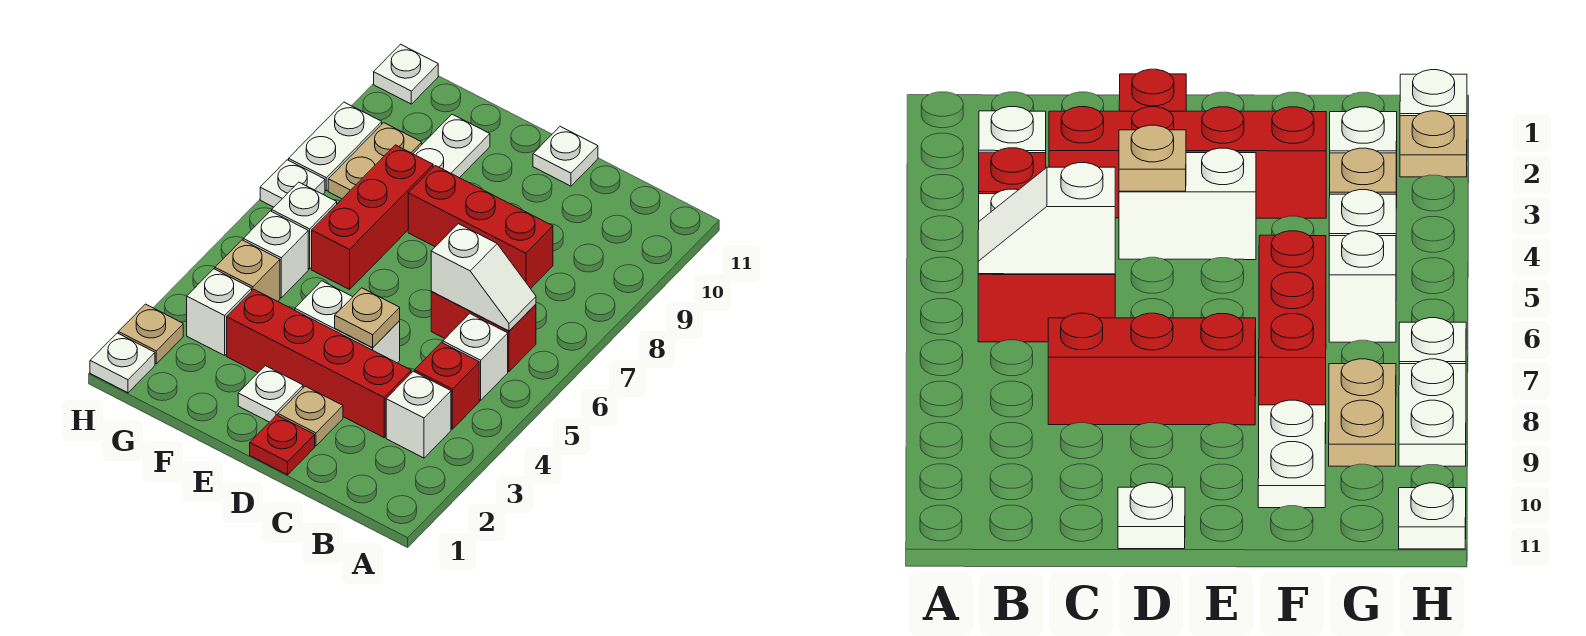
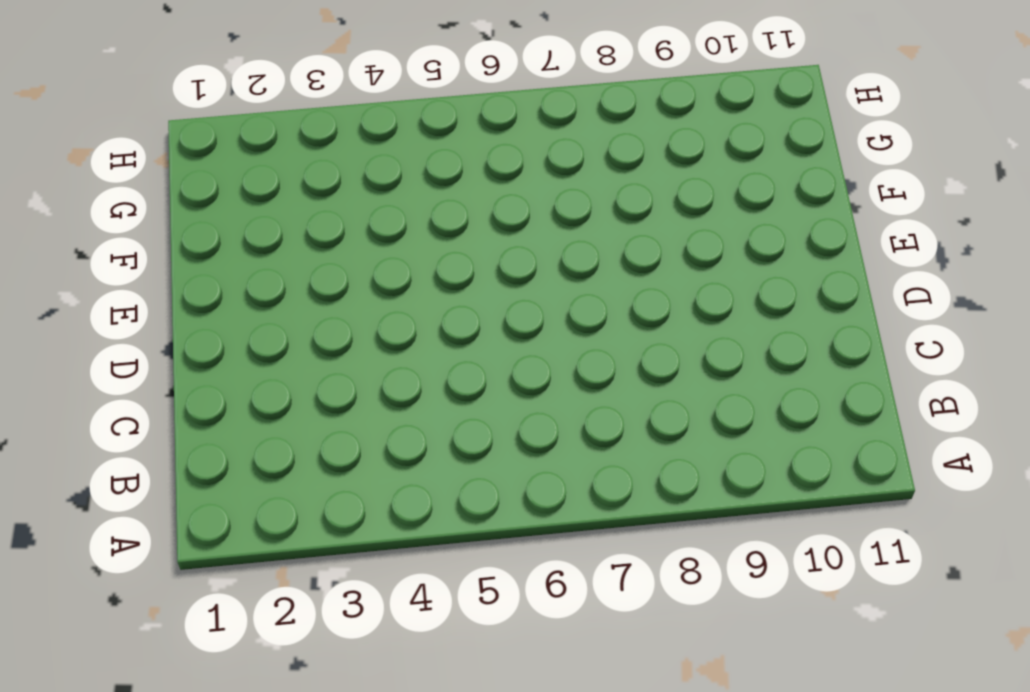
none -> white 1x1 brick [386,371,451,458]
none -> red 1x1 brick [415,342,479,429]
none -> white 1x1 brick [443,314,508,400]

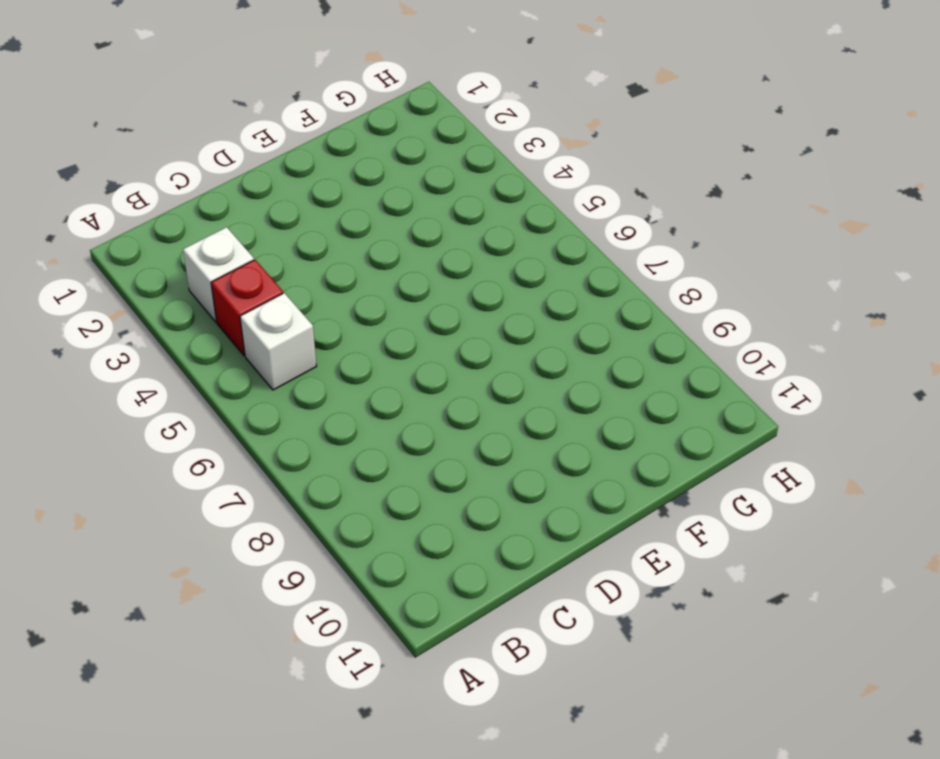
none -> red 1x2 brick [431,291,536,371]
none -> red 1x4 brick [227,289,411,437]
none -> red 1x3 brick [408,166,553,289]

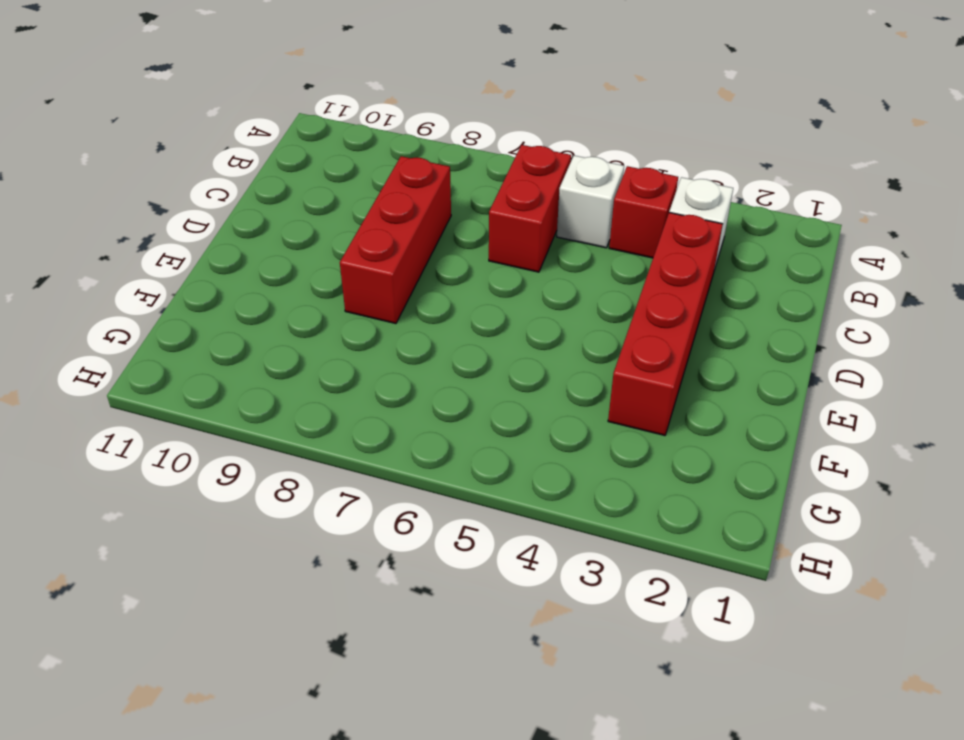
none -> red 1x1 plate [250,415,315,475]
none -> tan 1x1 plate [278,386,343,446]
none -> white 1x2 brick [295,281,400,363]

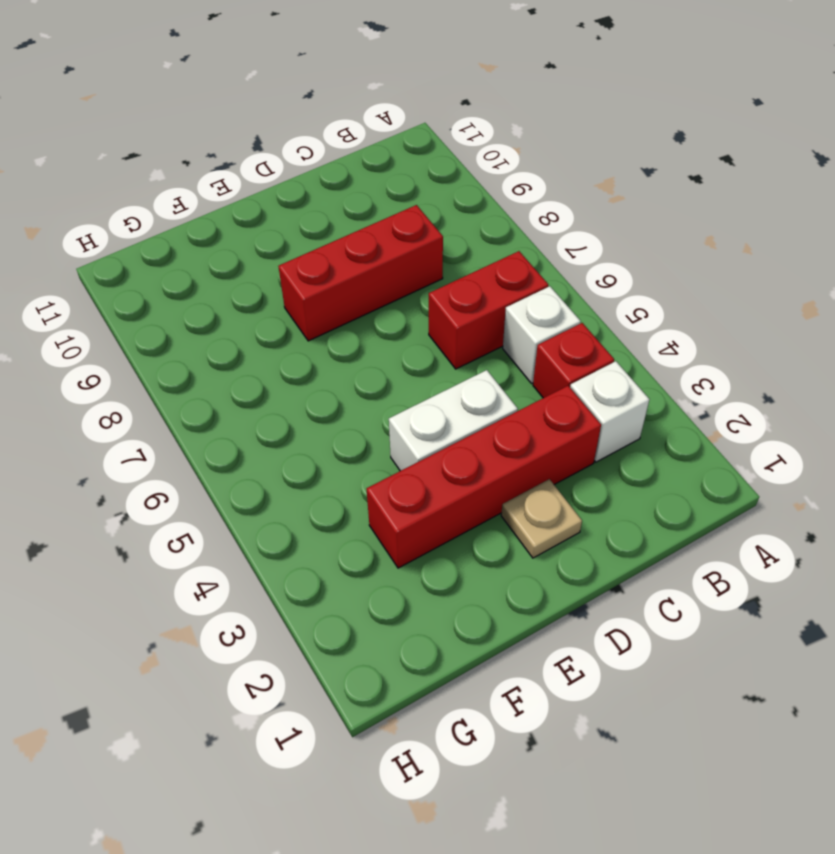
none -> red 1x1 plate [250,415,315,475]
none -> white 1x1 plate [533,126,598,186]
none -> white 1x1 plate [238,366,303,422]

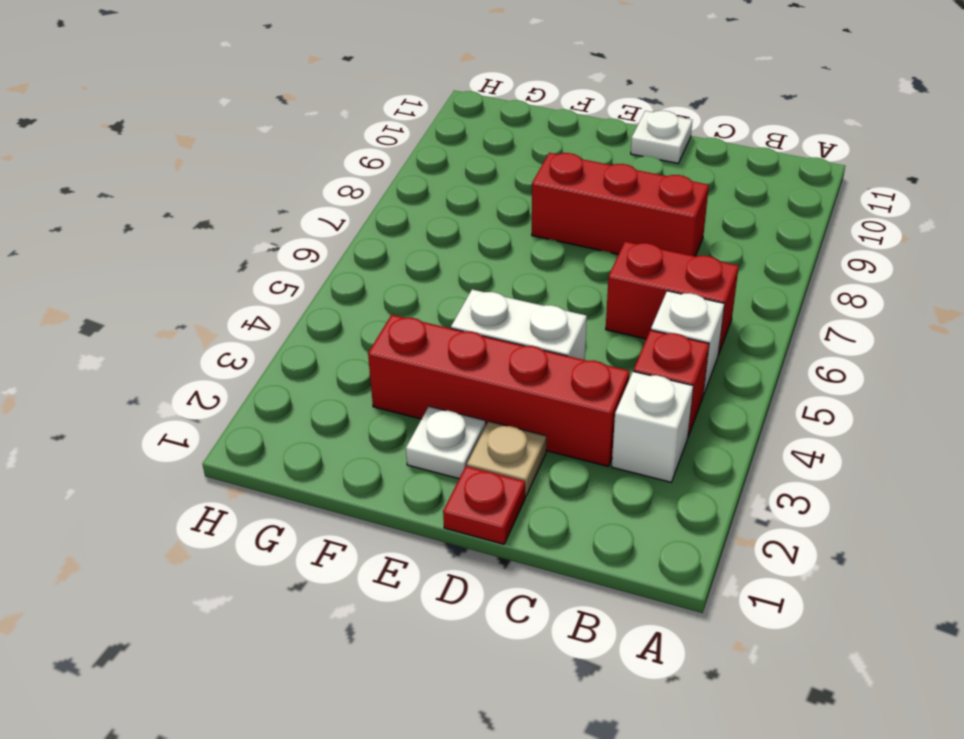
none -> red 1x3 brick [312,145,433,289]
none -> white 1x2 plate [413,114,490,178]
none -> white 1x1 brick [187,269,252,355]

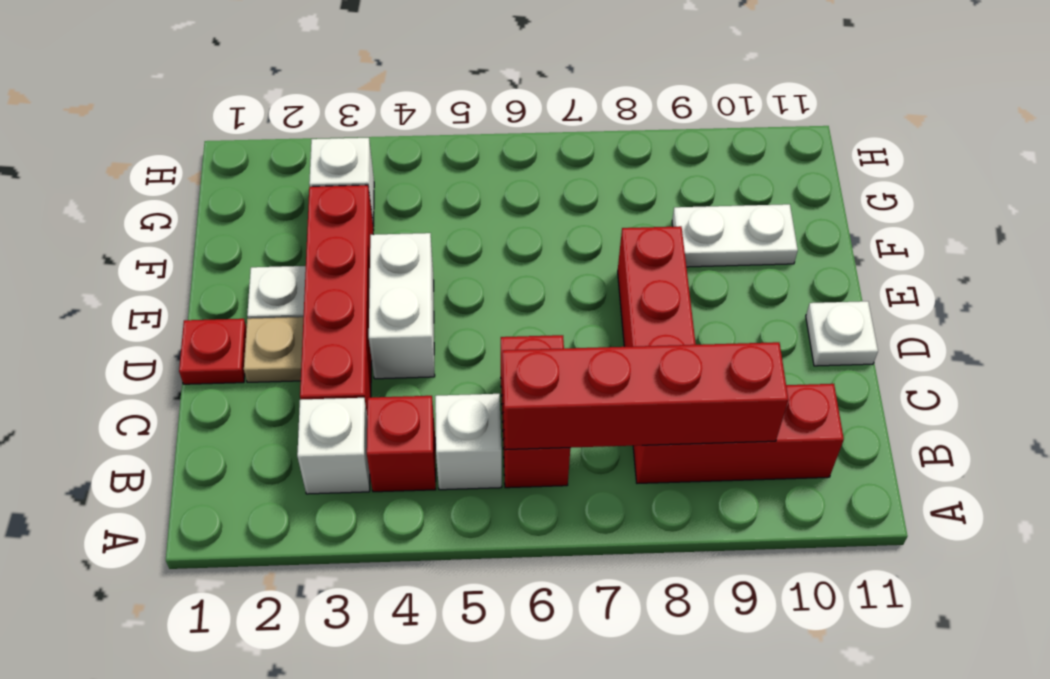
red 1x4 brick [503,342,788,450] -> white 1x2 slope [431,224,536,331]
red 1x3 brick [633,384,844,483] -> red 1x3 brick moved to [312,145,433,289]
none -> tan 1x1 brick [215,240,280,301]
none -> white 1x1 brick [243,211,308,298]
none -> white 1x1 brick [272,182,337,269]

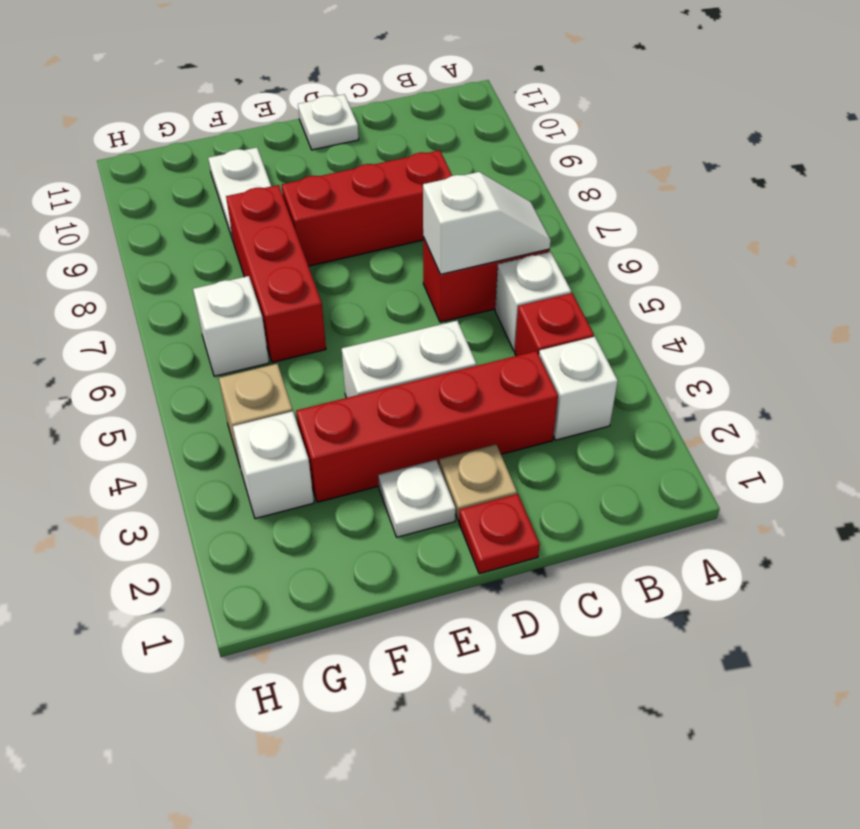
none -> white 1x1 brick [243,211,308,298]
none -> tan 1x2 plate [328,123,422,199]
none -> white 1x1 plate [90,333,155,393]

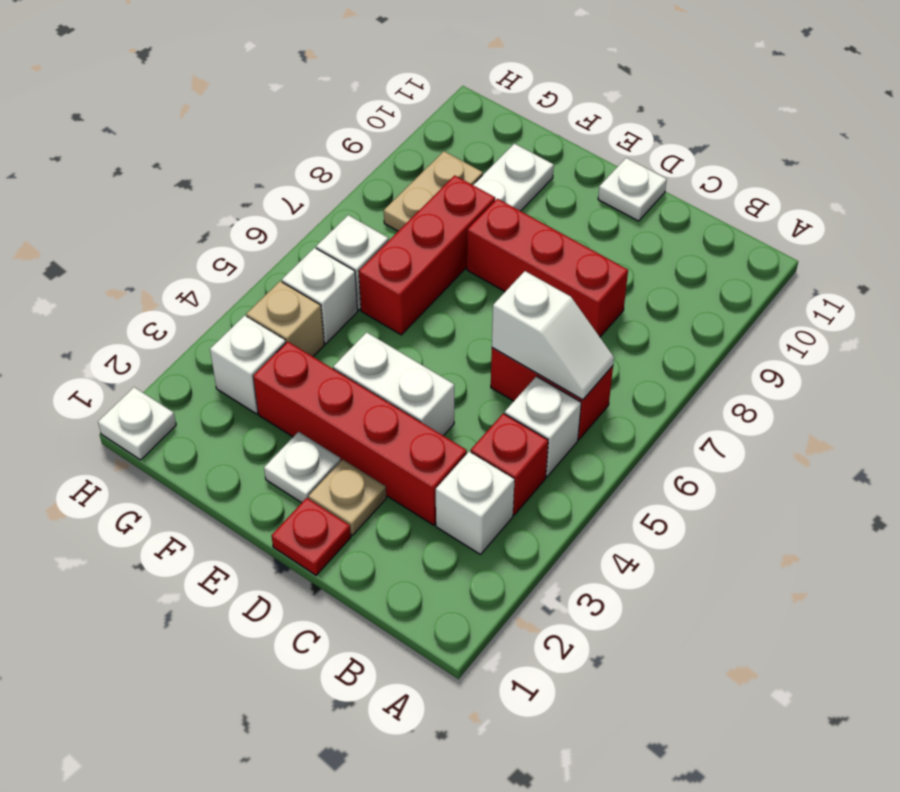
none -> tan 1x1 plate [118,304,183,364]
none -> white 1x1 plate [260,160,325,207]
none -> white 1x2 plate [289,102,382,191]

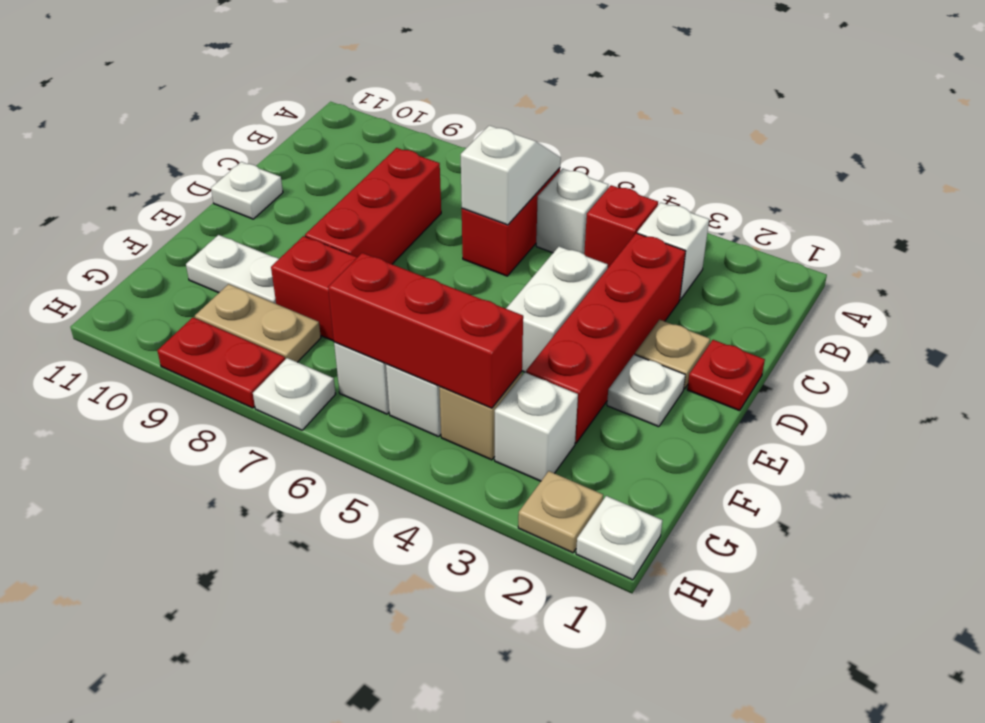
red 1x3 brick [328,253,523,408] -> none
red 1x2 plate [157,317,285,408] -> white 1x2 plate [289,102,382,191]
none -> white 1x1 plate [374,44,438,104]
none -> tan 1x1 plate [335,288,400,348]

